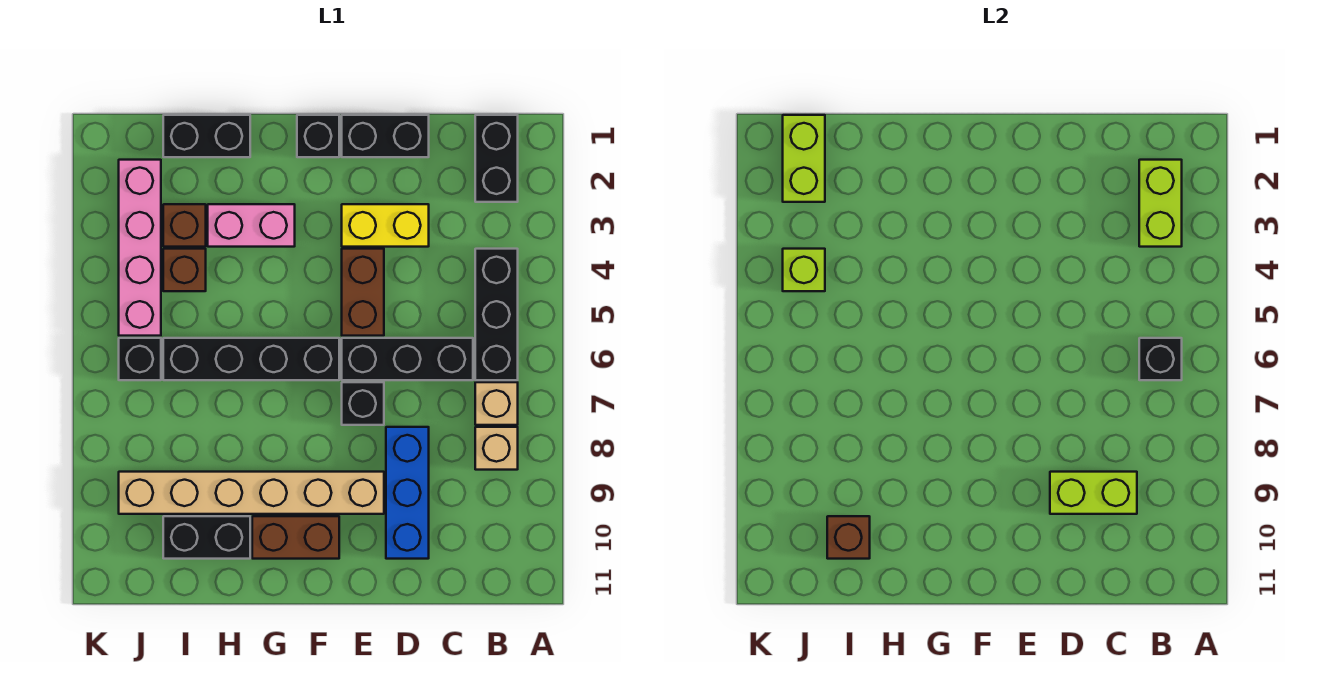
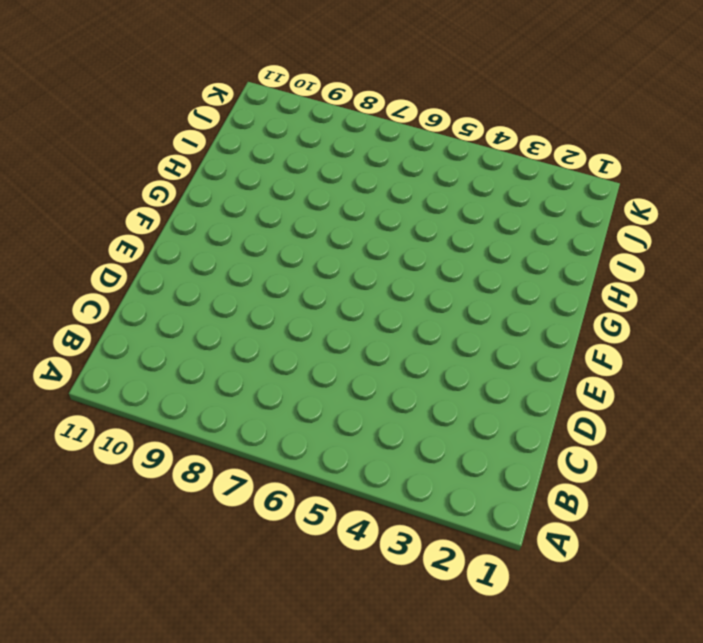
none -> black 1x2 brick [475,115,518,202]
none -> black 1x3 brick [475,249,518,380]
none -> tan 1x1 brick [475,382,518,425]

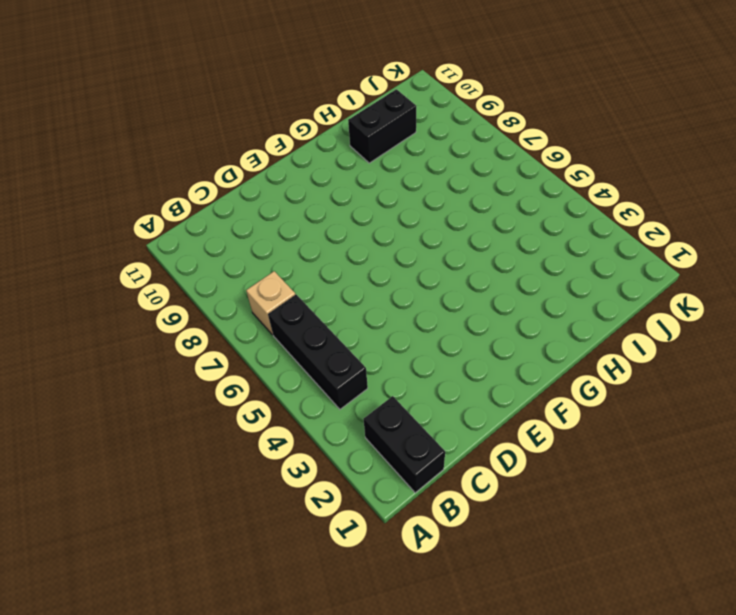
none -> tan 1x1 brick [475,427,518,470]
none -> black 1x3 brick [342,338,473,380]
none -> black 1x2 brick [342,115,429,157]

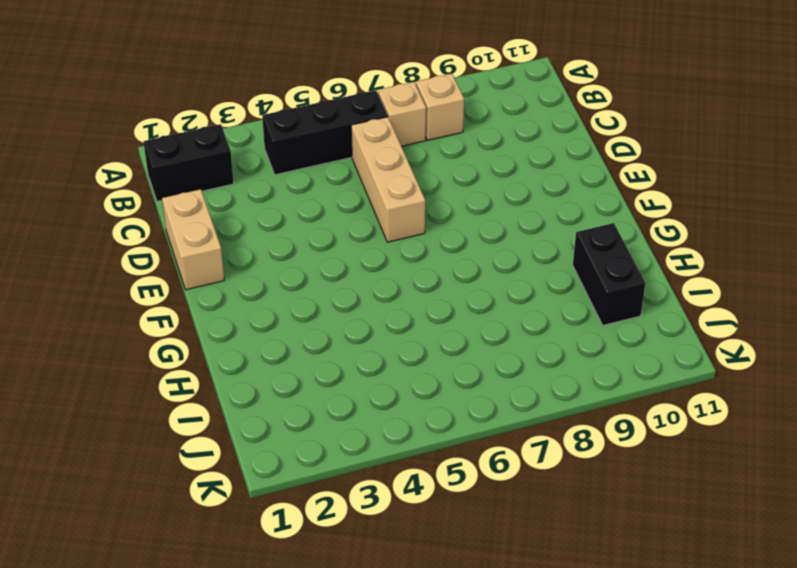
tan 1x3 brick [351,117,425,242] -> black 1x3 brick [342,338,473,380]
tan 1x2 brick [162,189,224,290] -> black 1x2 brick [342,115,429,157]
none -> yellow 1x2 brick [342,204,429,247]
none -> blue 1x3 brick [386,427,429,559]
none -> brown 1x2 brick [342,249,384,336]

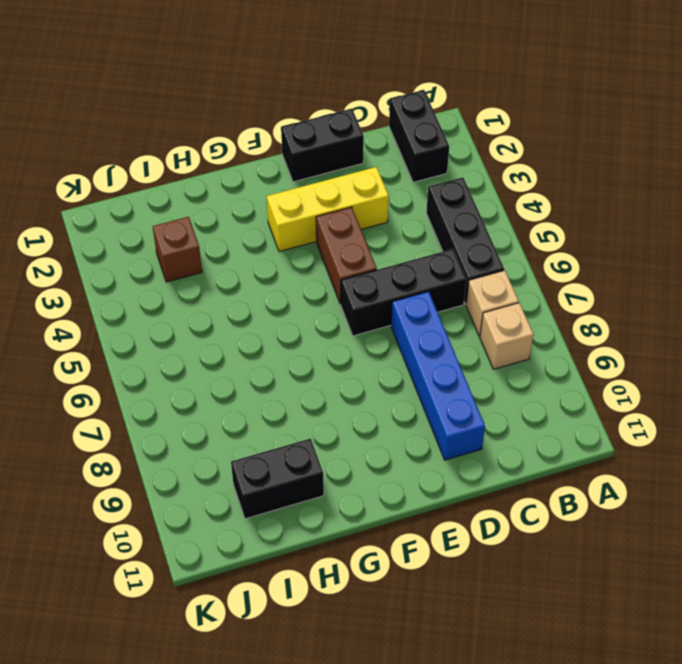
yellow 1x3 brick [267,167,389,252] -> yellow 1x2 brick [342,204,429,247]
blue 1x4 brick [391,292,485,460] -> blue 1x3 brick [386,427,429,559]
none -> black 1x1 brick [342,382,384,425]
none -> tan 1x6 brick [119,472,384,514]
none -> black 1x1 brick [297,115,339,157]

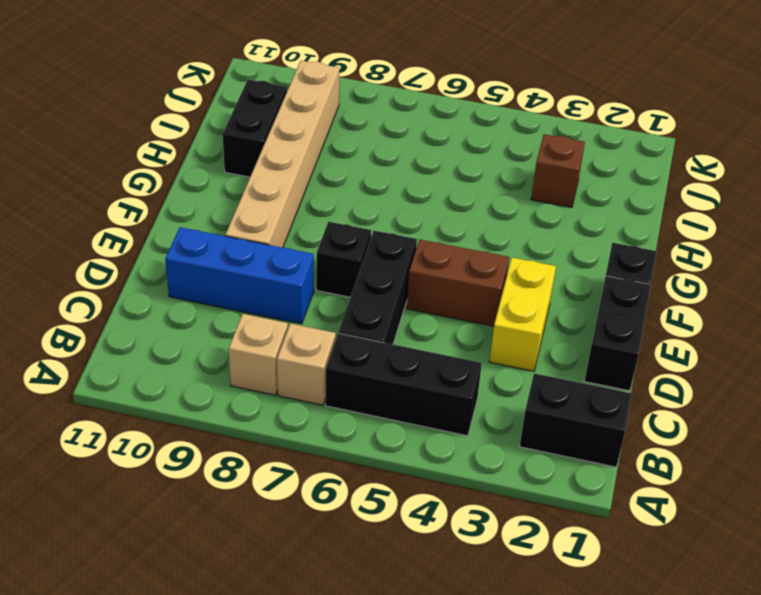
none -> black 1x4 brick [163,338,339,380]
none -> brown 1x2 brick [252,516,339,559]
none -> pink 1x2 brick [208,204,295,247]

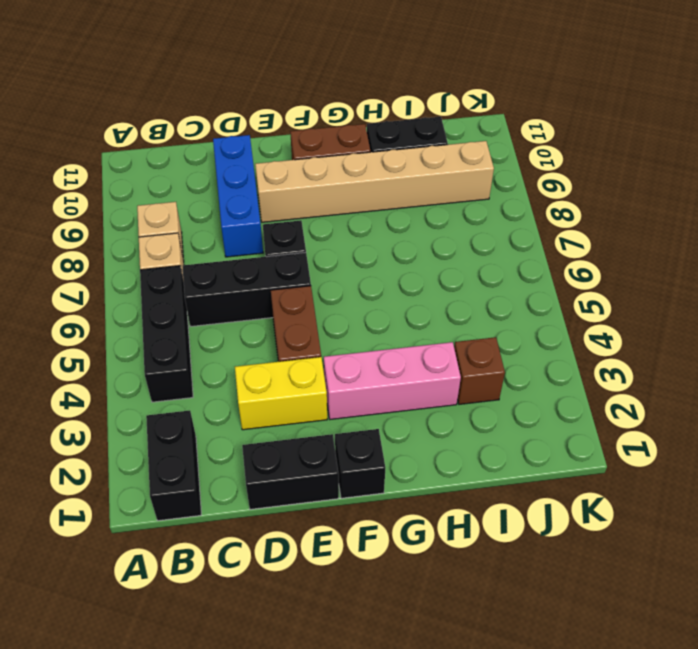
pink 1x3 brick [324,342,461,419] -> pink 1x2 brick [208,204,295,247]
none -> black 1x4 brick [163,338,339,380]
none -> black 1x2 brick [163,115,250,157]
none -> brown 1x1 brick [163,249,206,291]

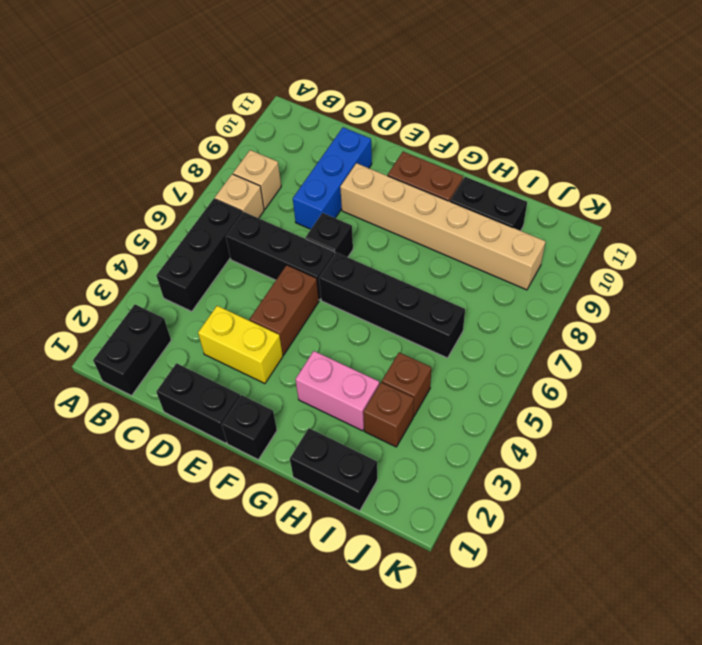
none -> pink 1x4 brick [119,160,161,336]
none -> black 1x1 brick [119,338,161,380]
none -> lime 1x2 brick [1139,160,1182,247]

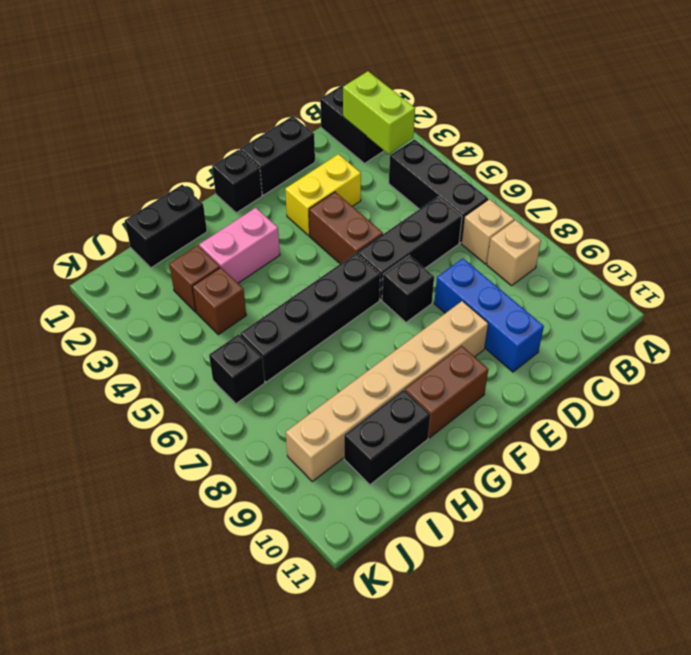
none -> pink 1x4 brick [119,160,161,336]
none -> black 1x1 brick [1139,338,1182,380]
none -> lime 1x2 brick [1050,472,1137,514]

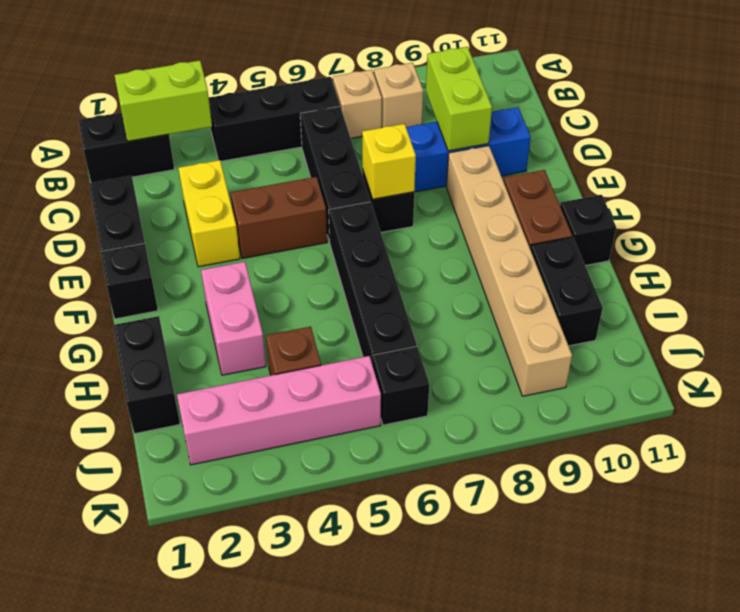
yellow 1x1 brick [362,124,416,199] -> none
black 1x1 brick [560,195,616,266] -> black 1x1 brick moved to [1139,338,1182,380]
none -> brown 1x1 brick [163,204,206,247]
none -> brown 1x1 brick [827,516,870,559]
none -> lime 1x2 brick [783,115,825,202]

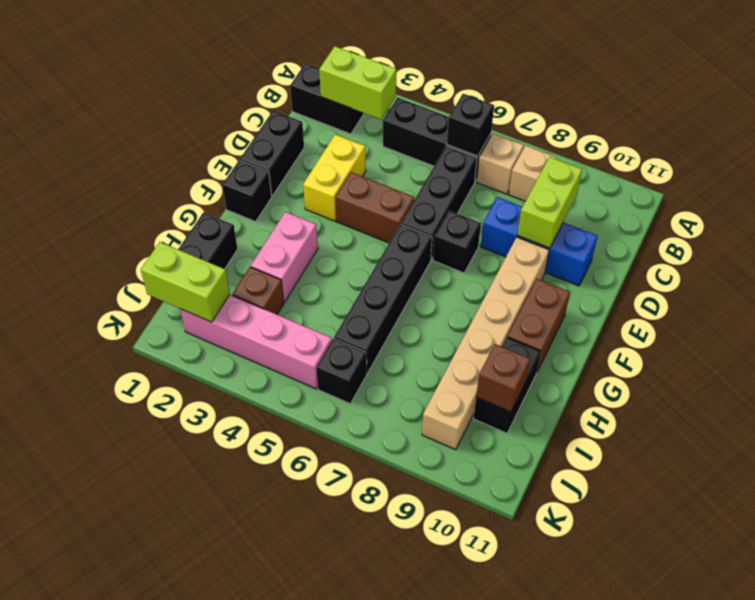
none -> brown 1x1 brick [163,249,206,291]
none -> lime 1x1 brick [783,249,825,291]

